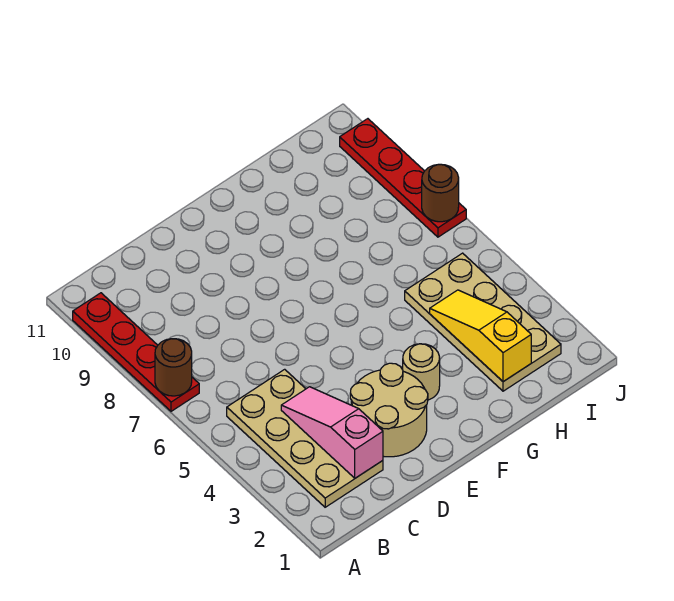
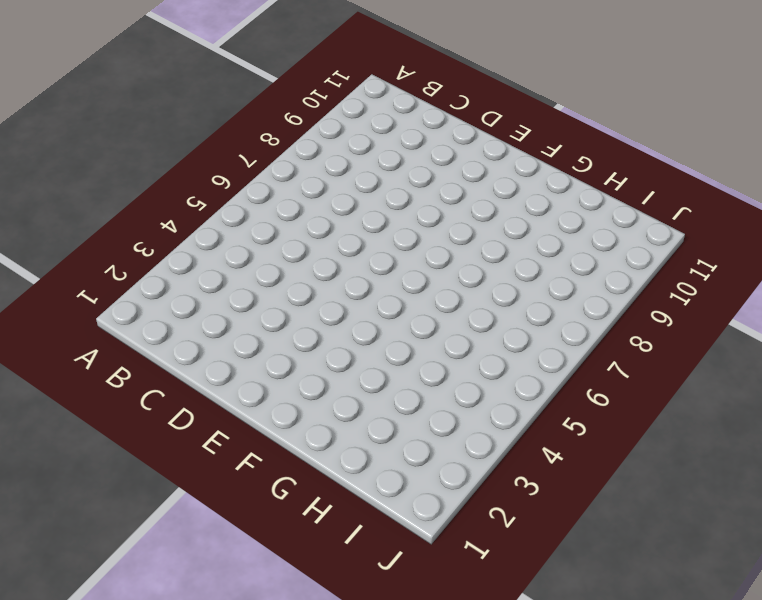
none -> red 1x4 plate [73,293,199,411]
none -> tan 2x4 plate [227,369,383,507]

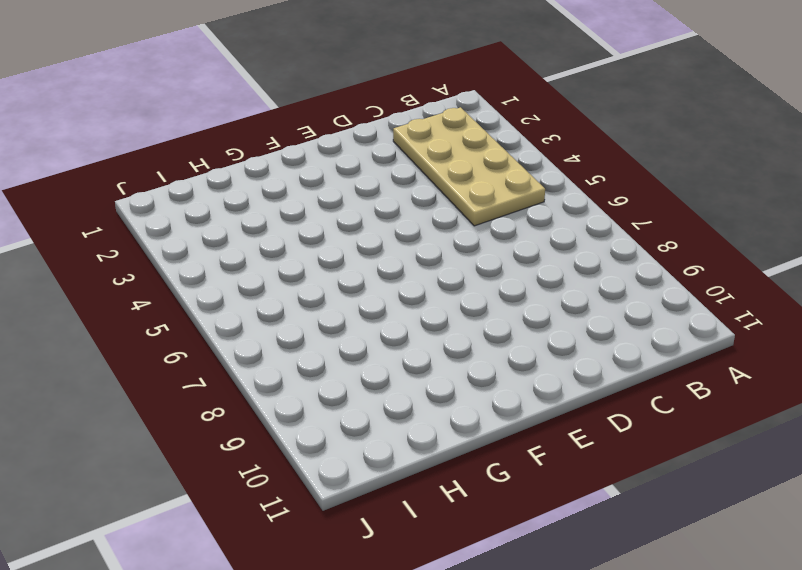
none -> red 1x4 plate [73,293,199,411]
none -> tan 2x2 round brick [350,363,428,457]

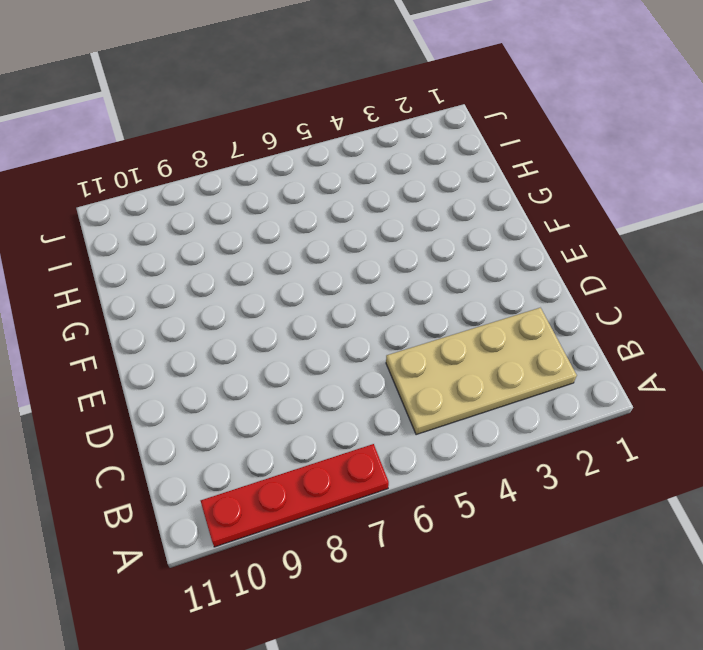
none -> tan 2x2 round brick [350,363,428,457]
none -> tan 1x1 round brick [403,344,440,400]

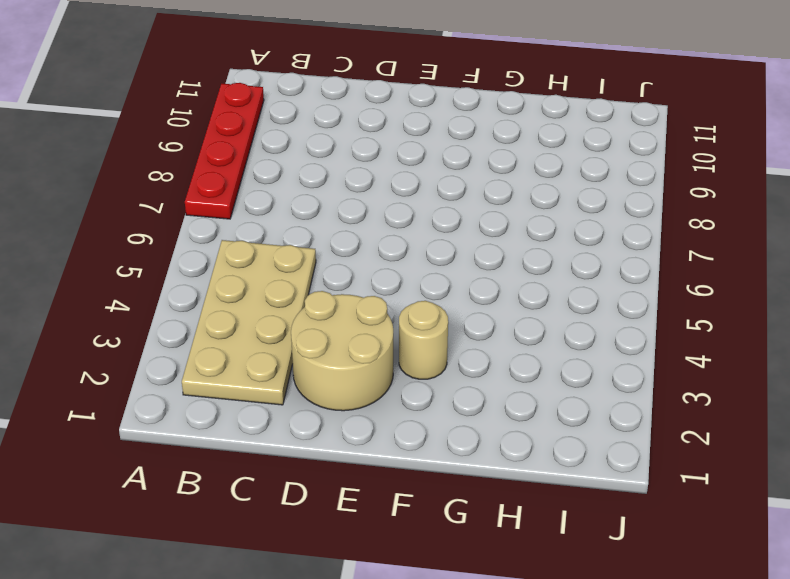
none -> tan 2x4 plate [405,253,561,391]
none -> red 1x4 plate [340,119,466,237]

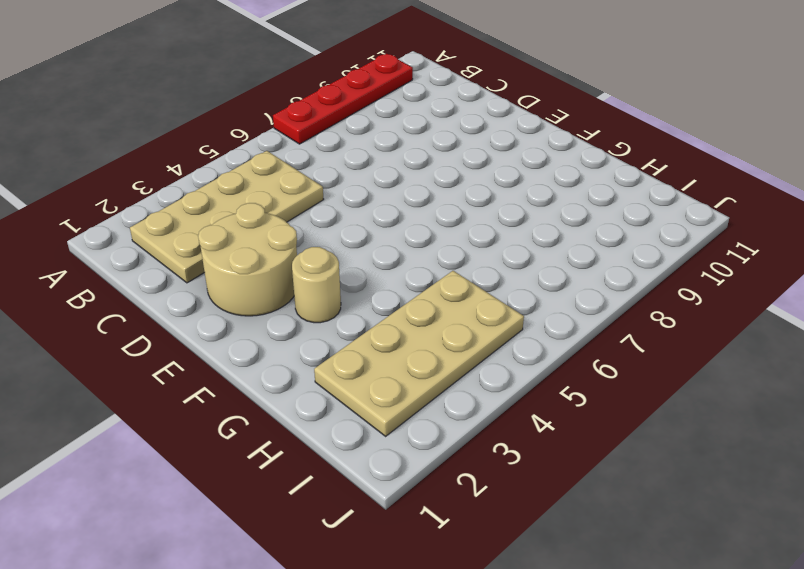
none -> red 1x4 plate [340,119,466,237]
none -> brown 1x1 round brick [155,339,192,396]

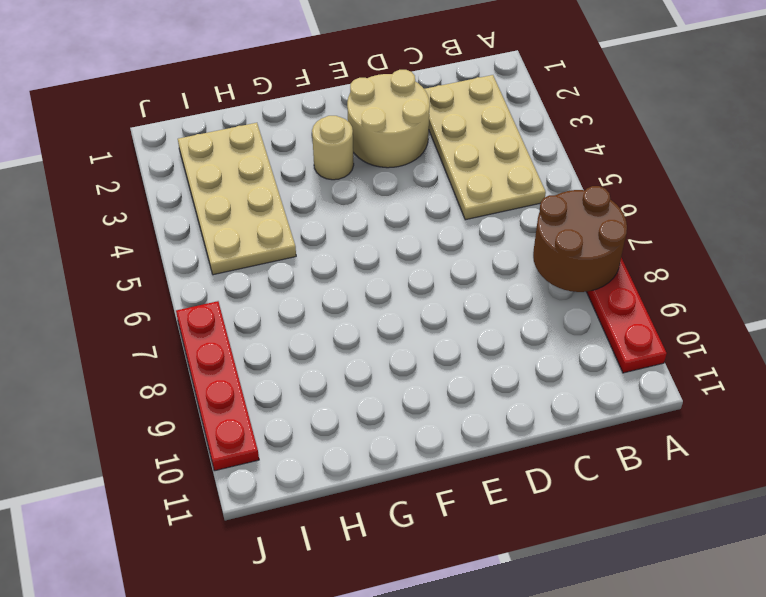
brown 2x2 round brick [533,186,627,292] -> brown 1x1 round brick [155,339,192,396]
none -> pink 1x3 slope [281,387,383,478]
none -> yellow 1x3 slope [430,290,531,382]

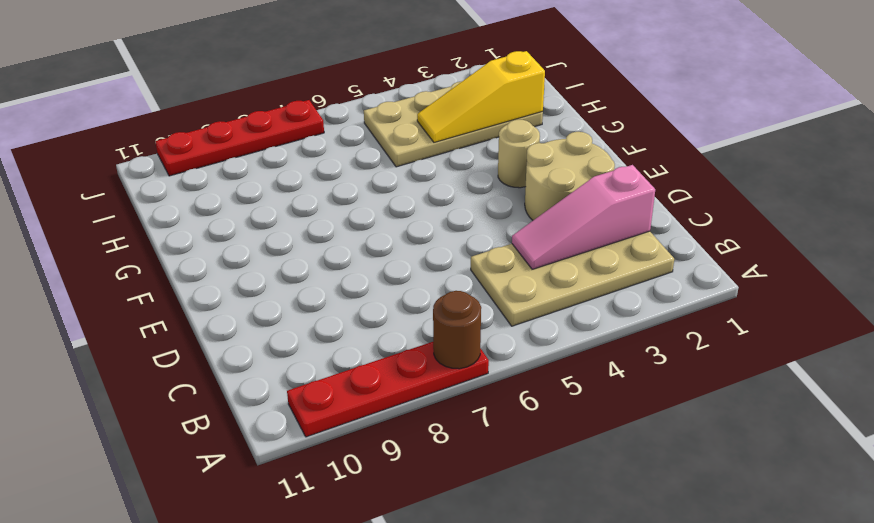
none -> brown 1x1 round brick [422,164,459,222]

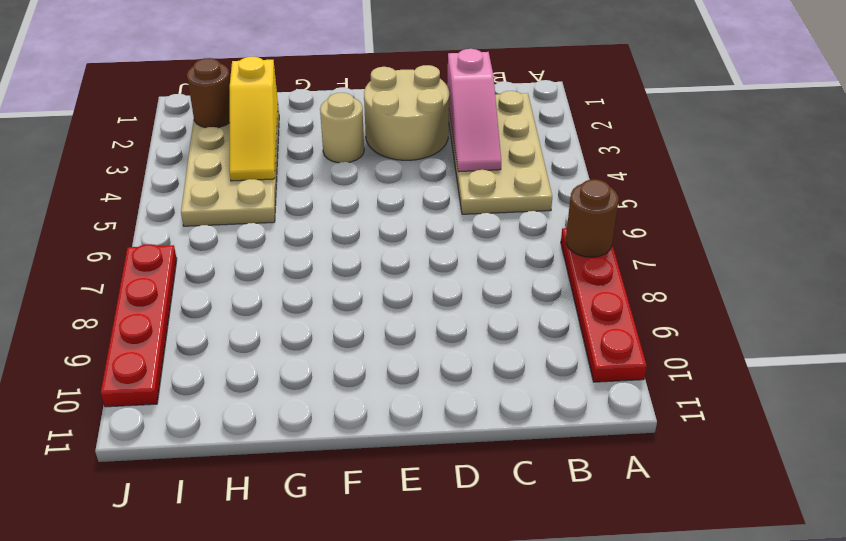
brown 1x1 round brick [187,58,230,128] -> brown 1x1 round brick moved to [422,164,459,222]

